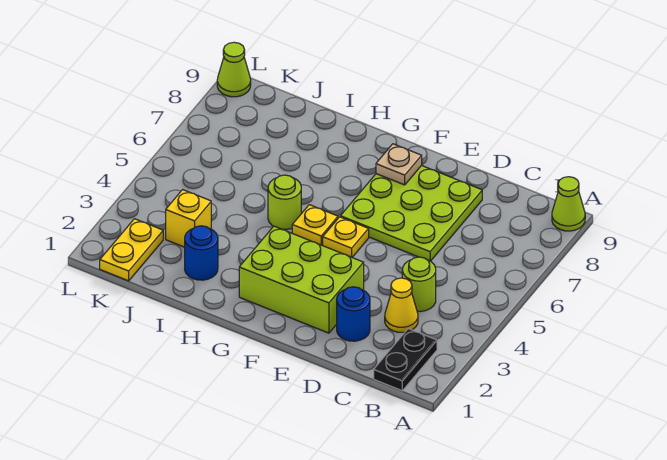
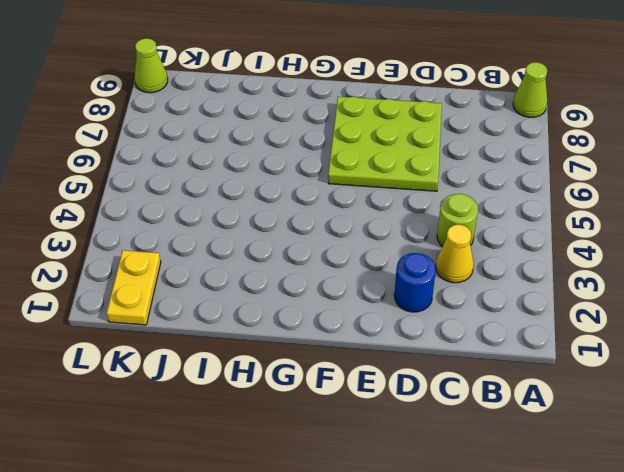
none -> black 1x2 plate [374,329,437,391]
none -> lime 2x3 brick [239,226,364,333]
none -> yellow 1x1 plate [323,217,369,257]

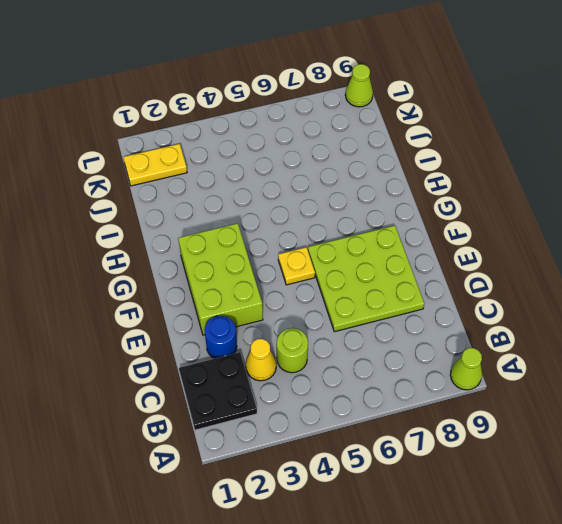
black 2x2 plate [179,352,257,430] -> black 1x2 plate [374,329,437,391]
none -> yellow 1x1 plate [292,205,338,245]
none -> lime 1x1 round brick [268,175,301,230]
none -> blue 1x1 round brick [185,226,218,280]

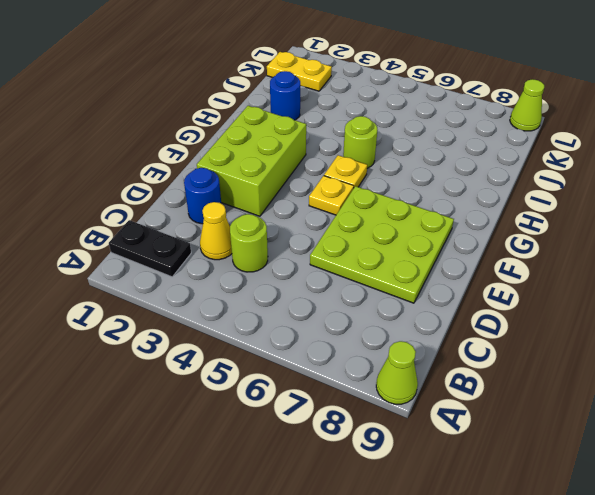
none -> yellow 1x1 brick [166,190,211,247]
none -> tan 1x1 plate [376,144,422,185]

